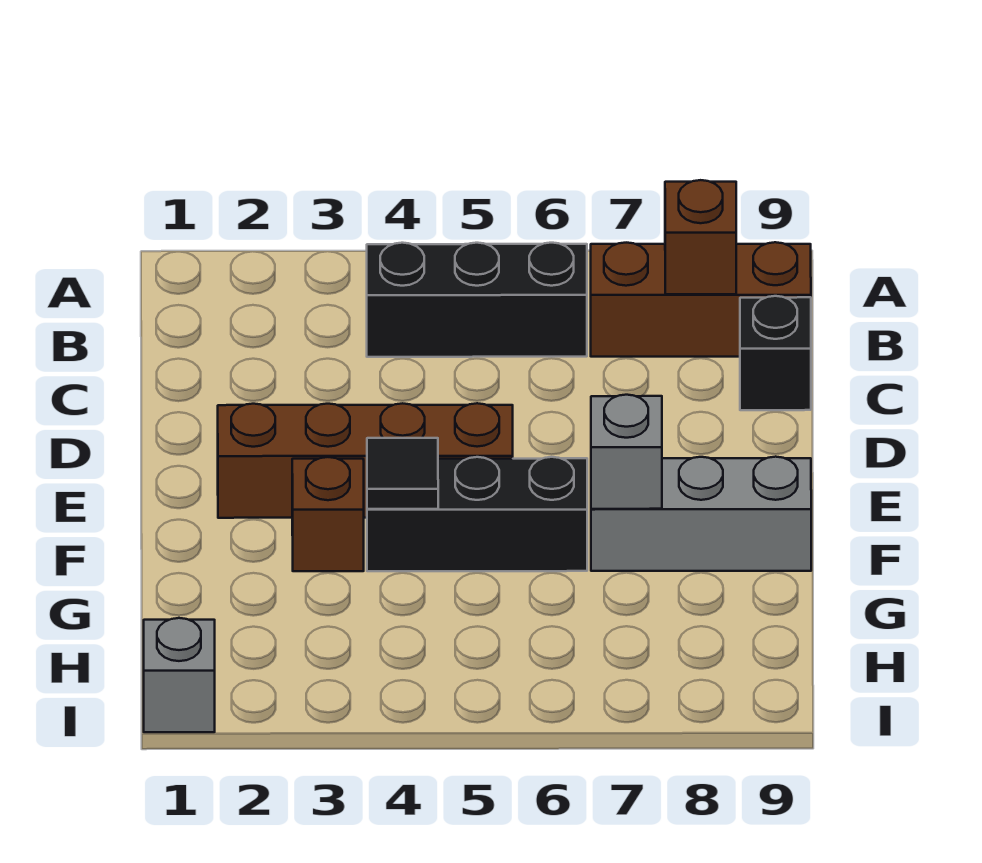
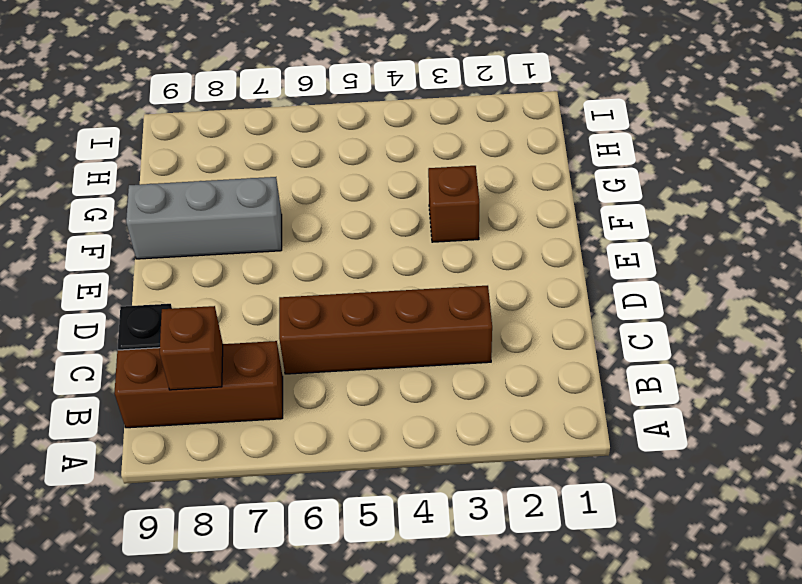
brown 1x4 brick [279,286,492,374] -> brown 1x4 brick moved to [218,403,513,518]
none -> black 1x3 brick [367,243,587,357]
none -> black 1x3 brick [367,457,587,571]

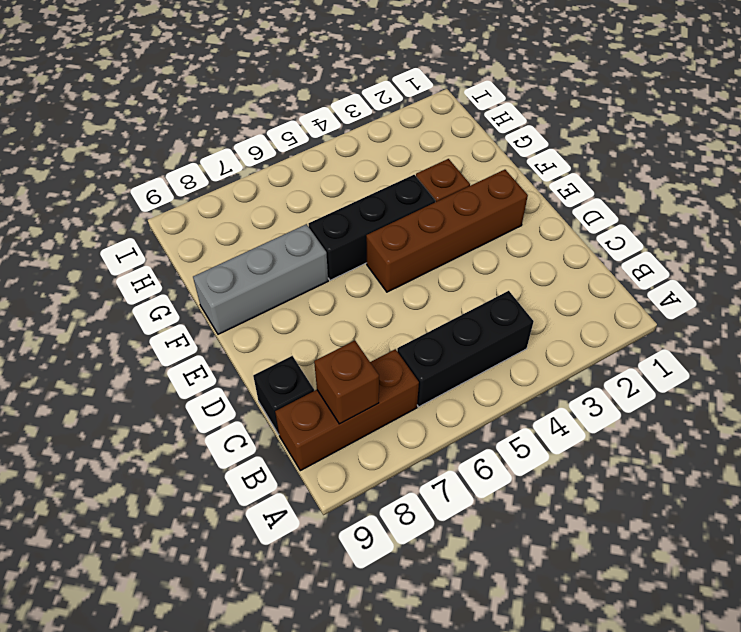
none -> grey 1x1 brick [144,618,215,732]
none -> black 1x1 tile [367,438,438,509]

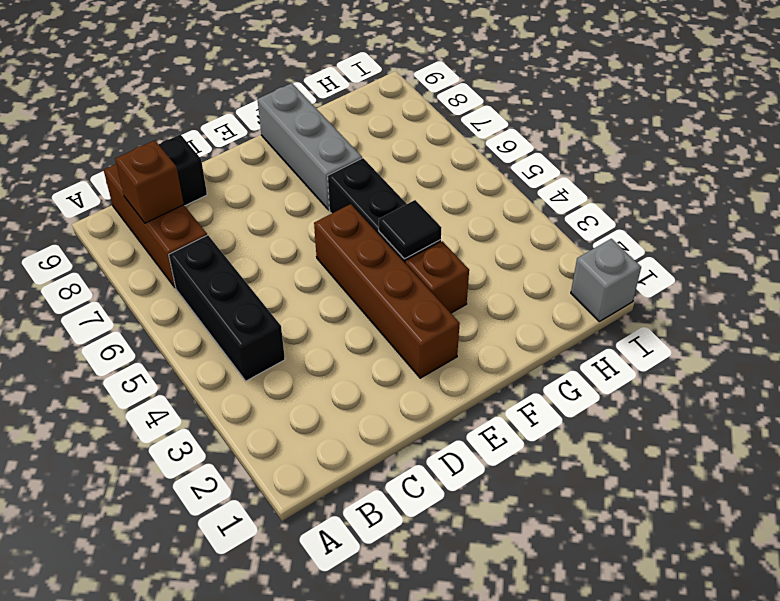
none -> grey 1x1 brick [591,395,662,509]

